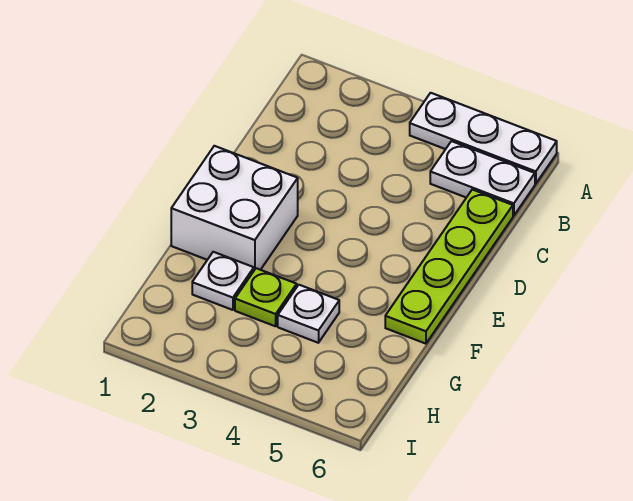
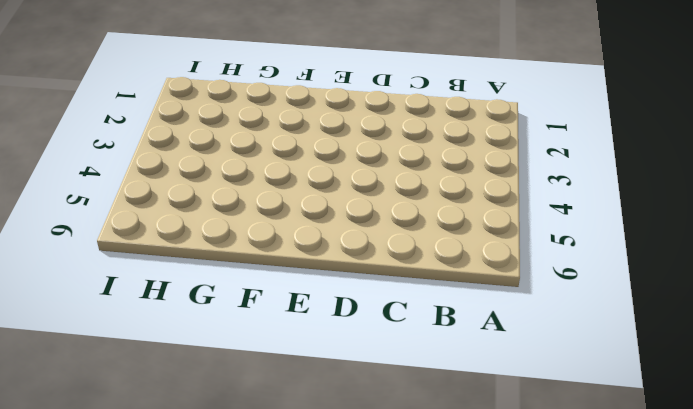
none -> white 1x3 plate [410,93,557,184]
none -> white 1x2 plate [430,141,535,216]

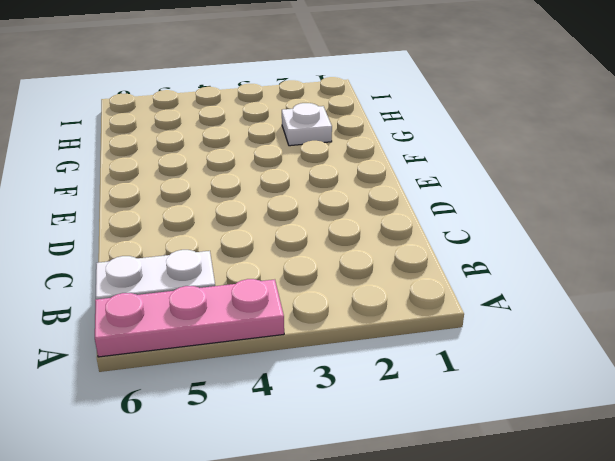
pink 1x3 plate [95,279,284,357] -> white 1x3 plate [410,93,557,184]
none -> lime 1x4 plate [385,190,513,344]
none -> white 2x2 brick [171,146,298,270]

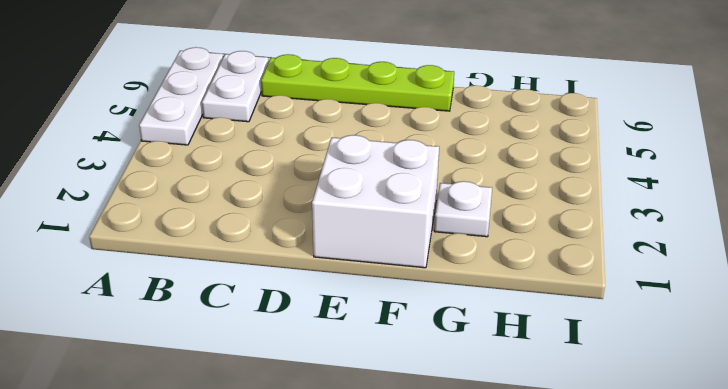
none -> lime 1x1 plate [235,268,297,326]
none -> white 1x1 plate [278,285,339,343]

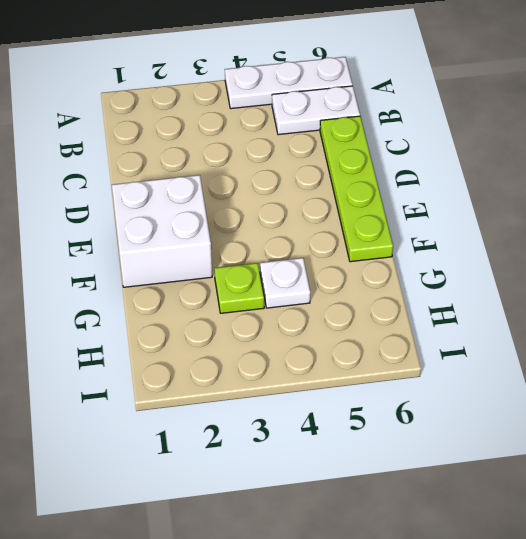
none -> white 1x1 plate [192,252,254,310]

